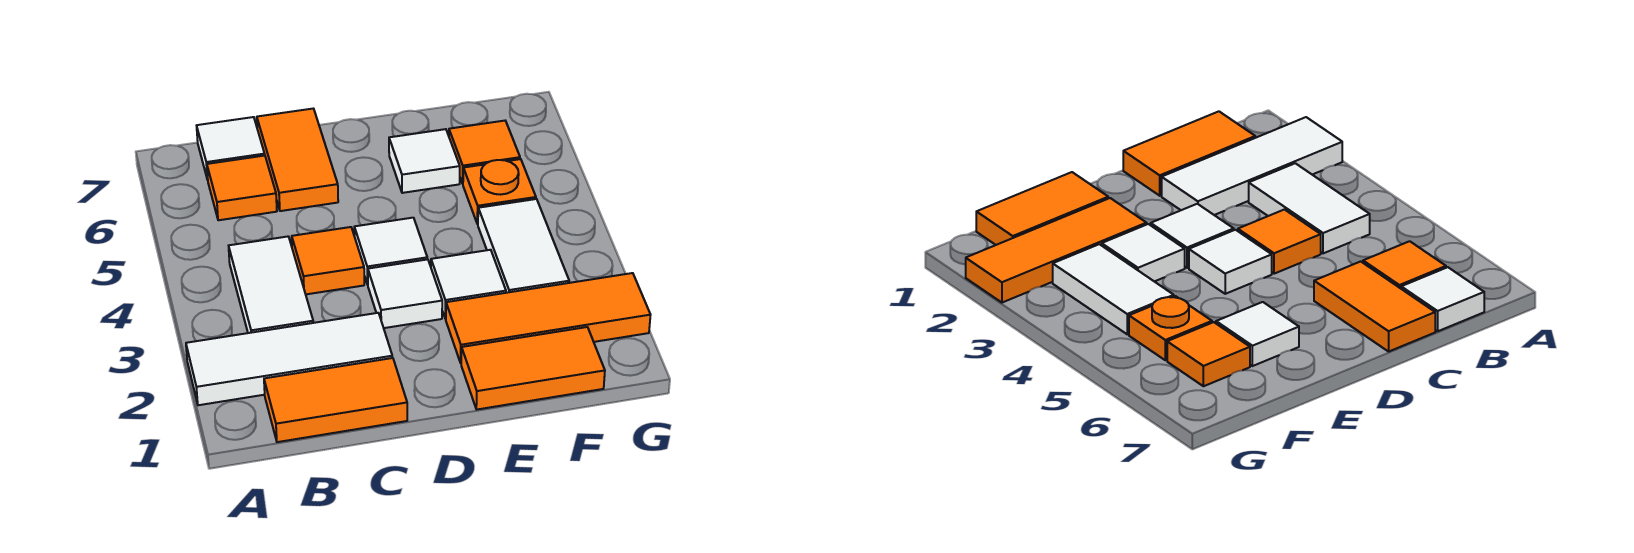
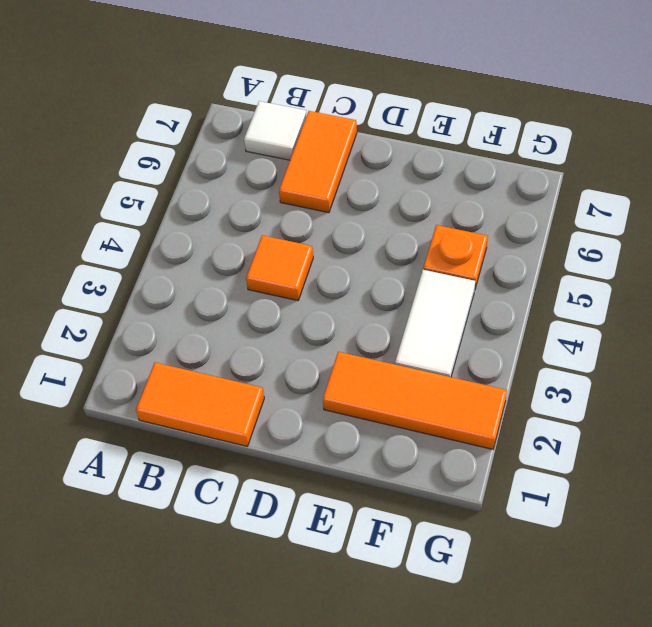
none -> white 1x3 tile [186,313,392,405]
none -> white 1x2 tile [229,237,313,333]
none -> orange 1x1 tile [207,156,277,220]

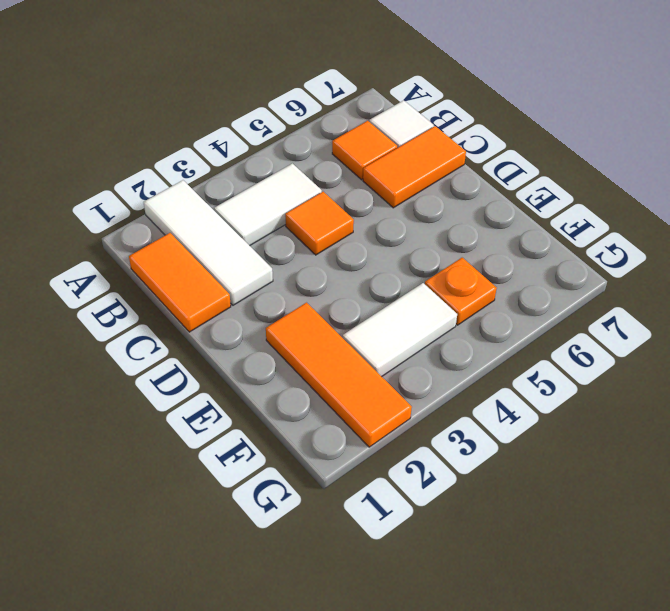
none -> white 1x1 tile [368,259,442,328]
none -> white 1x1 tile [354,218,427,285]
none -> orange 1x2 tile [461,327,605,409]

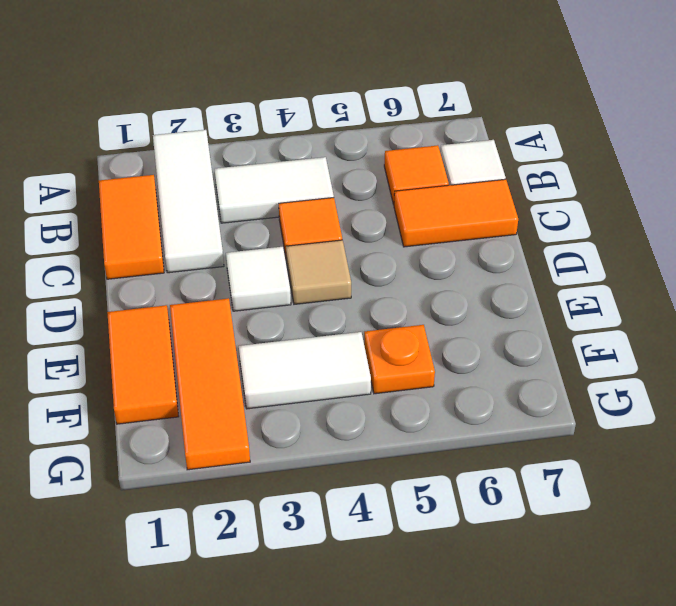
tan 1x1 tile [286,240,351,304] -> white 1x1 tile [354,218,427,285]
none -> white 1x1 tile [431,250,506,318]
none -> white 1x1 tile [389,129,460,193]
none -> orange 1x1 tile [449,121,520,184]

